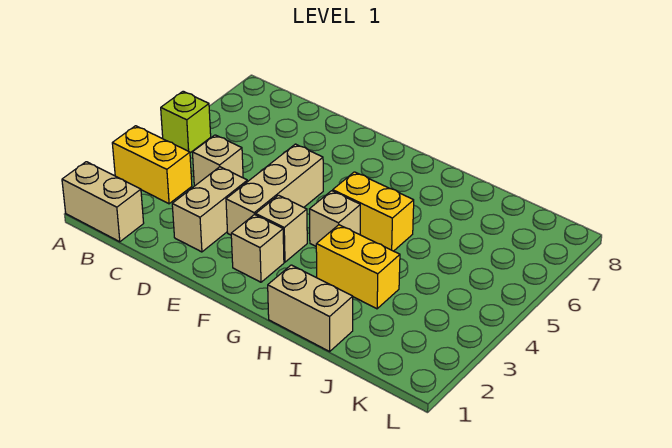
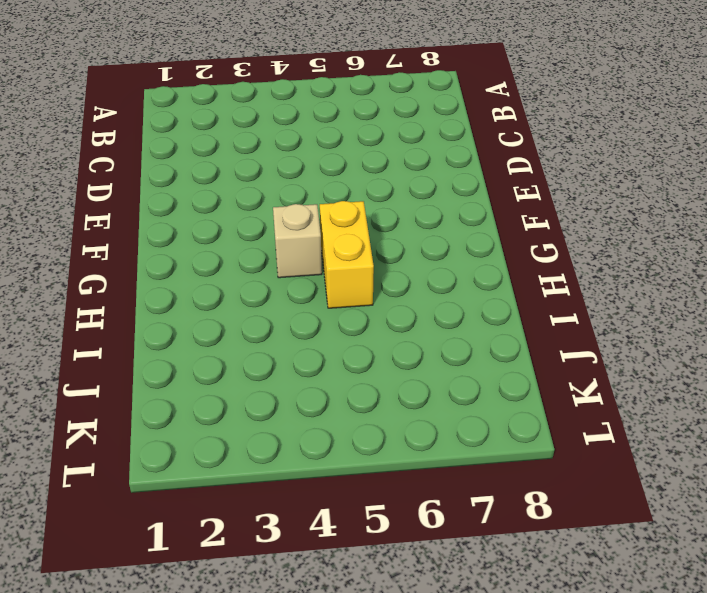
none -> tan 1x2 brick [62,162,144,242]
none -> yellow 1x2 brick [112,126,192,204]
none -> lime 1x1 brick [161,91,211,153]

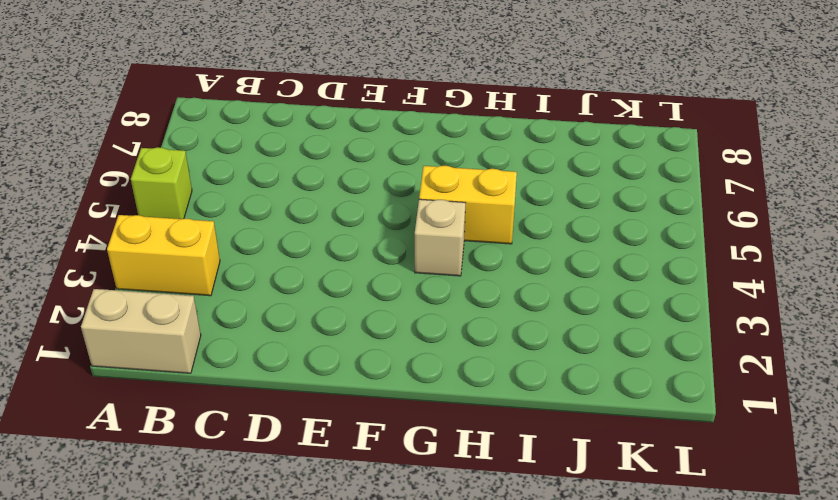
none -> tan 1x1 brick [192,135,243,186]
none -> tan 1x2 brick [172,167,248,252]
none -> tan 1x3 brick [226,144,323,235]

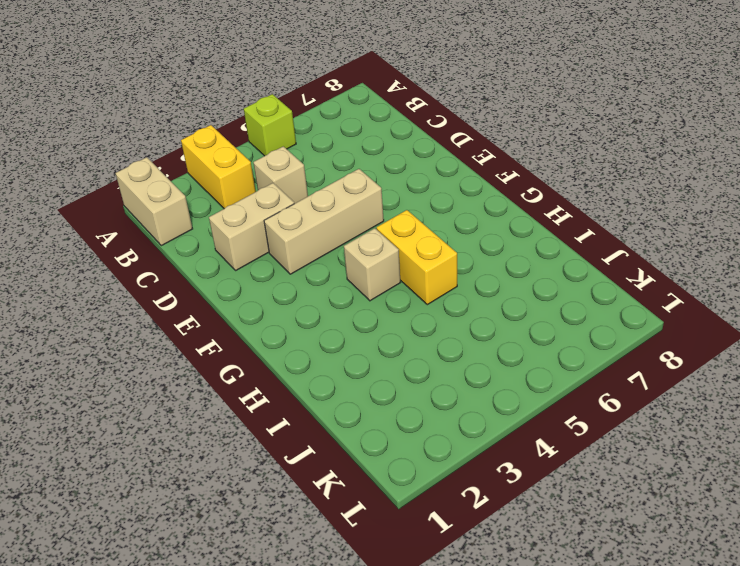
none -> tan 1x1 brick [231,214,284,282]
none -> tan 1x1 brick [256,195,307,262]
none -> tan 1x2 brick [268,265,353,351]

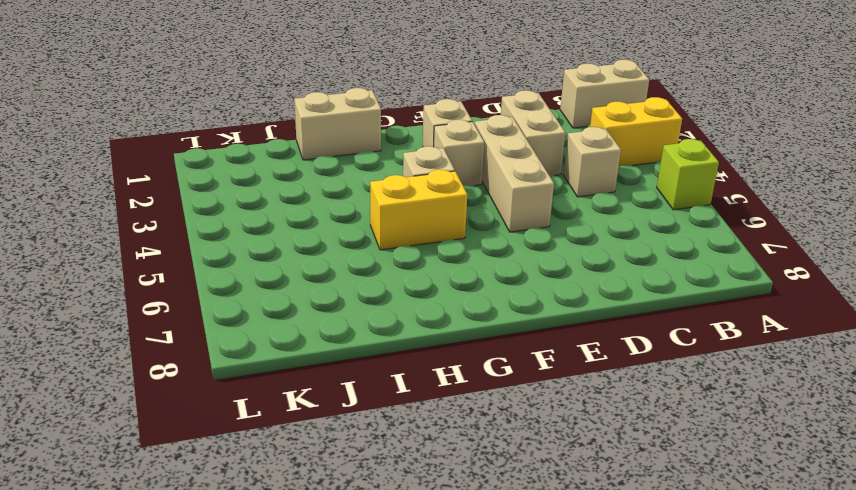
none -> yellow 1x2 brick [316,225,400,309]

